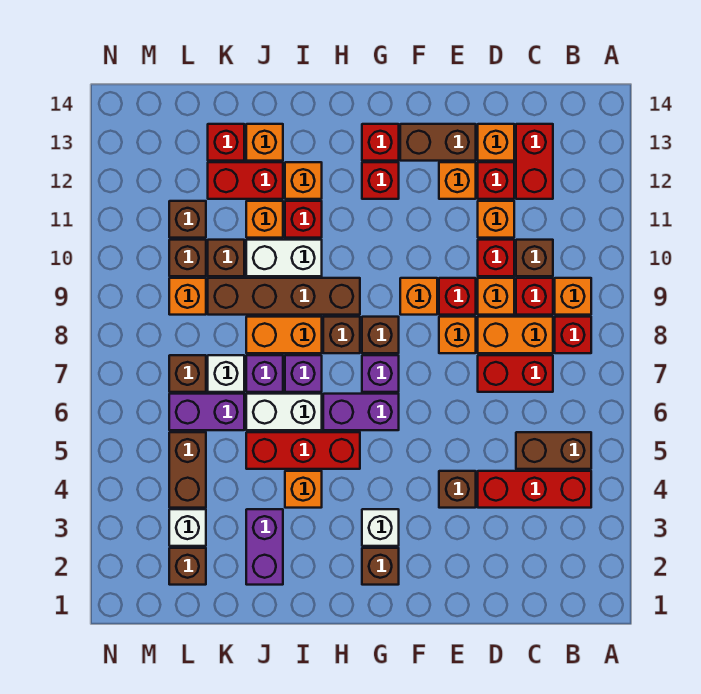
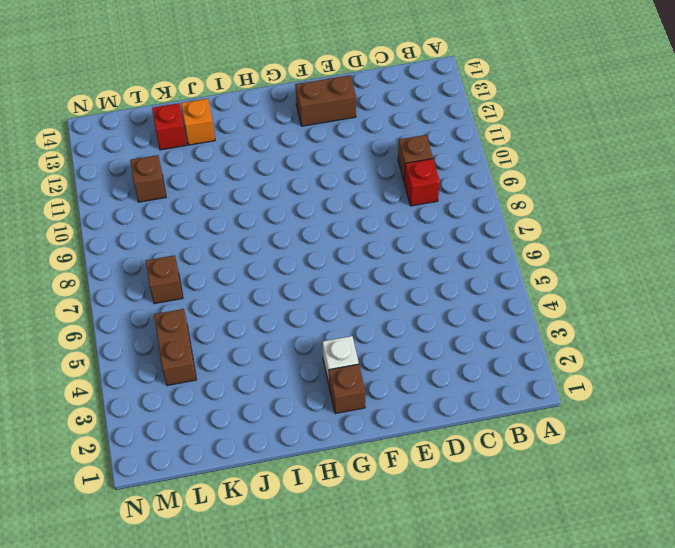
none -> red 1x3 brick [478,471,591,508]
none -> brown 1x2 brick [516,432,591,469]
none -> red 1x1 brick [555,317,591,353]
none -> orange 1x1 brick [555,278,591,315]

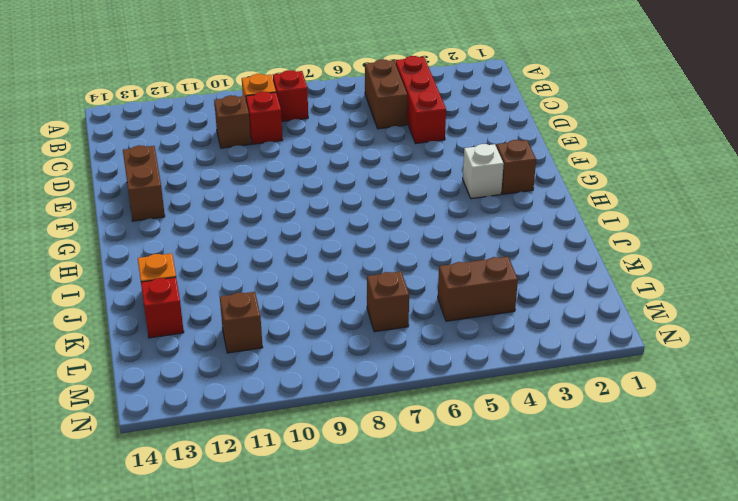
none -> red 1x2 brick [478,355,553,392]
none -> orange 1x2 brick [478,317,553,353]
none -> red 1x2 brick [516,124,553,199]
none -> orange 1x1 brick [478,278,514,315]

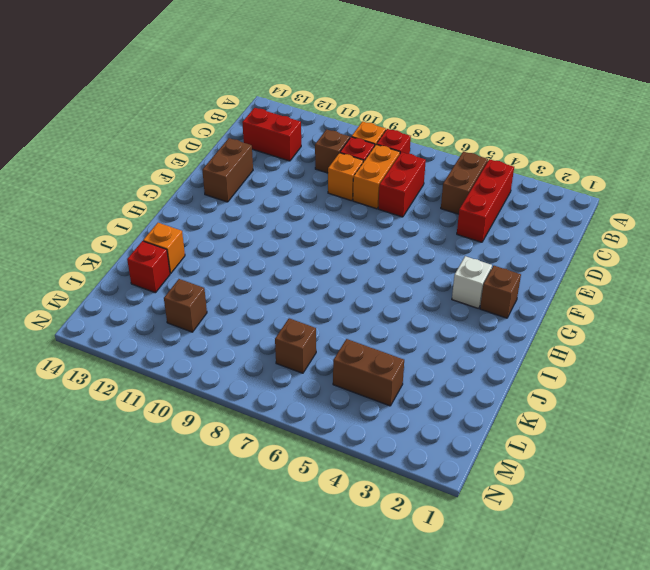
none -> red 1x1 brick [478,240,514,276]
none -> orange 1x1 brick [478,201,514,238]
none -> red 1x1 brick [478,162,514,199]
none -> orange 1x1 brick [478,124,514,161]

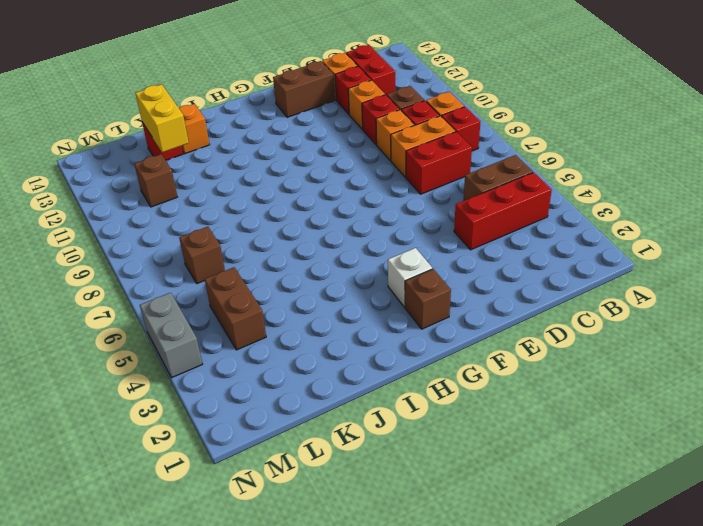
yellow 1x2 brick [135,84,189,152] -> none
grey 1x2 brick [140,293,202,378] -> none
none -> brown 1x1 brick [439,471,476,508]
none -> orange 1x1 brick [439,317,476,353]
none -> red 1x1 brick [439,278,476,315]
none -> orange 1x1 brick [439,162,476,199]

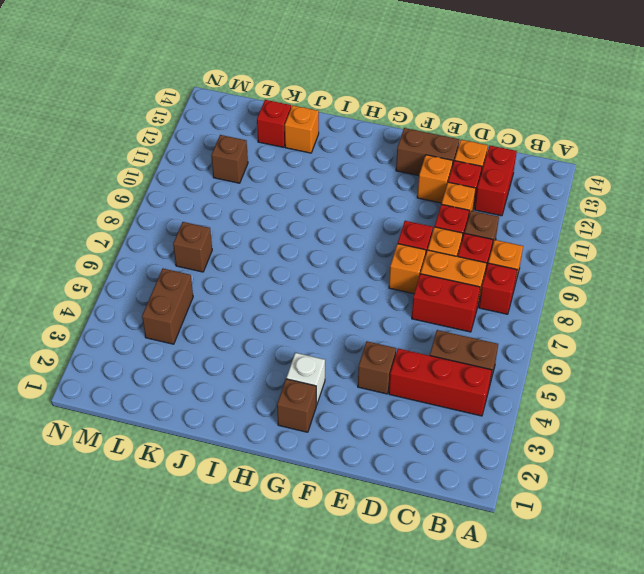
none -> orange 1x1 brick [400,278,437,315]
none -> purple 1x2 brick [323,394,399,430]
none -> purple 1x1 brick [362,355,399,392]
none -> brown 1x1 brick [362,317,399,353]

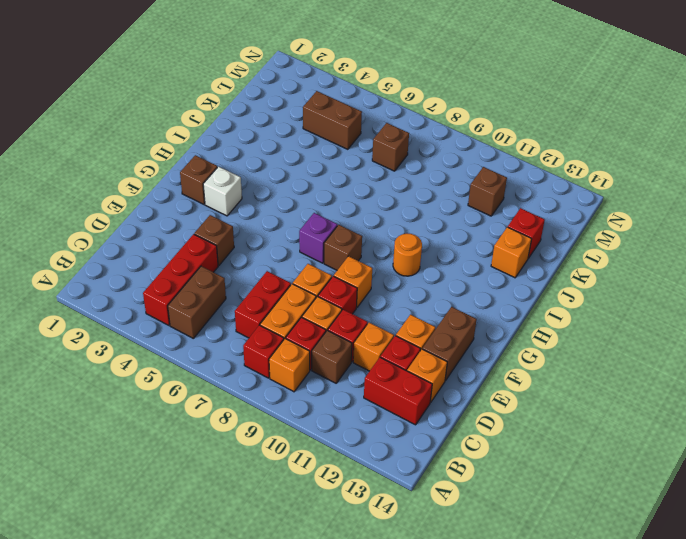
orange 1x1 round brick [393,234,422,276] -> none
none -> purple 1x2 brick [323,394,399,430]
none -> red 1x1 brick [362,162,399,199]
none -> red 1x1 brick [362,124,399,161]
none -> red 1x3 brick [246,432,360,469]

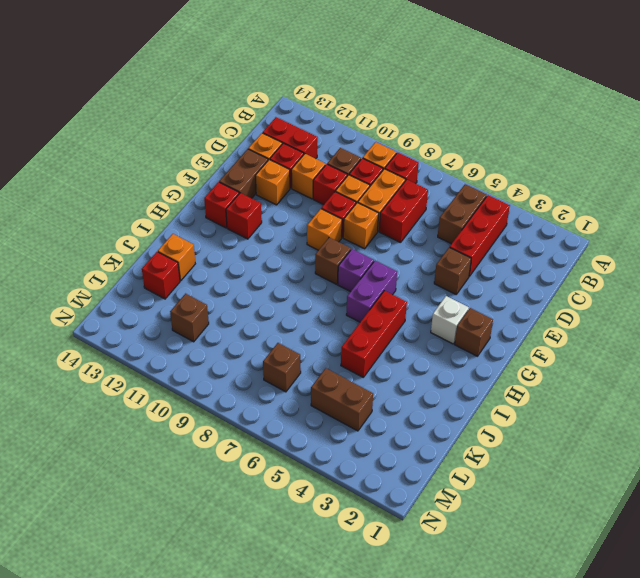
none -> brown 1x1 brick [323,317,360,353]
none -> brown 1x4 brick [208,278,360,315]
none -> orange 1x1 brick [285,471,322,508]
none -> white 1x2 brick [246,394,322,430]

